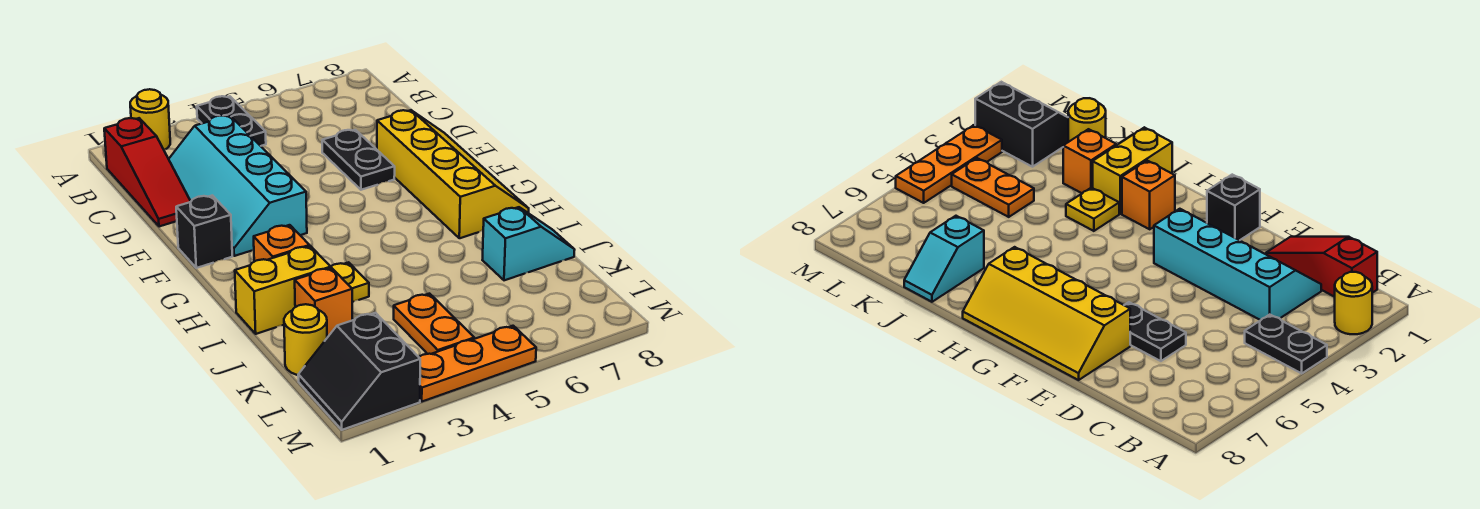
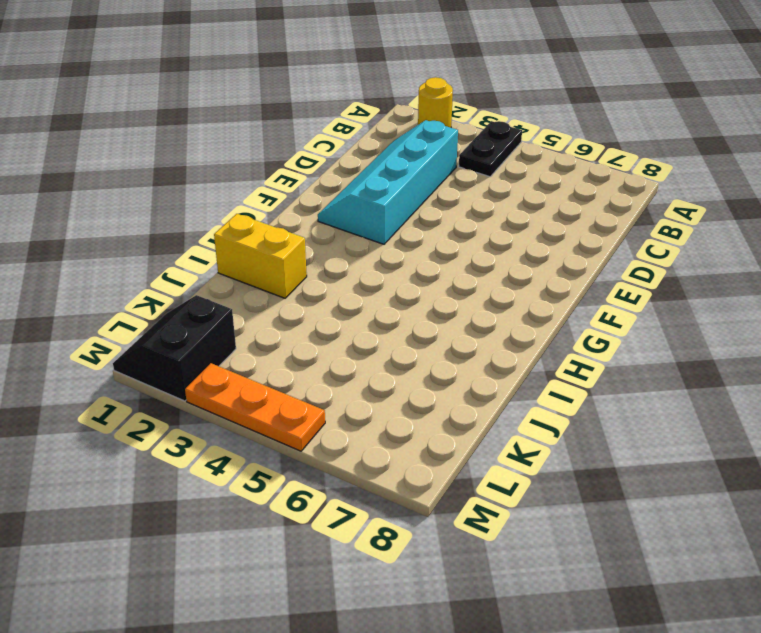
none -> red 1x3 slope [104,118,191,227]
none -> black 1x2 plate [322,130,395,190]
none -> yellow 2x4 slope [377,110,529,238]

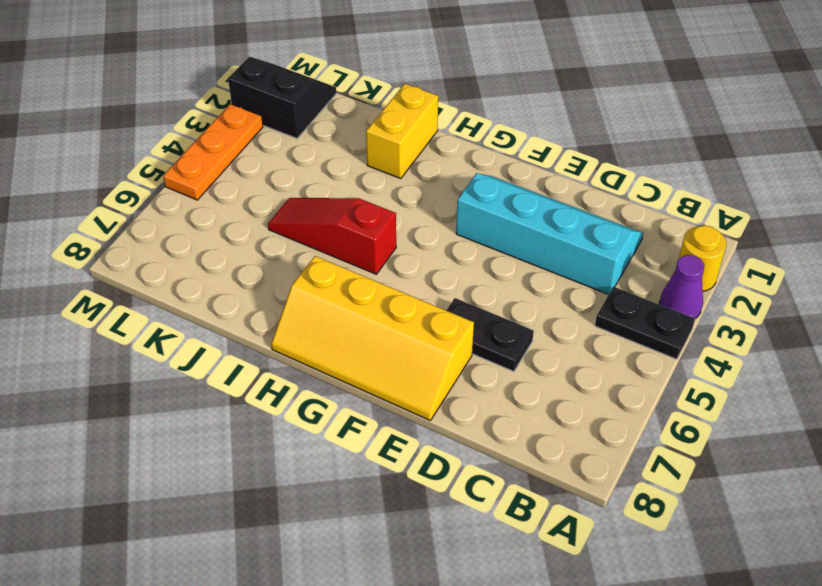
purple 1x1 cone [659,255,704,318] -> none
red 1x3 slope [268,198,396,274] -> red 1x3 slope moved to [104,118,191,227]
none -> black 1x1 brick [176,195,232,268]
none -> orange 1x1 brick [254,225,310,262]
none -> yellow 1x1 plate [331,262,369,302]

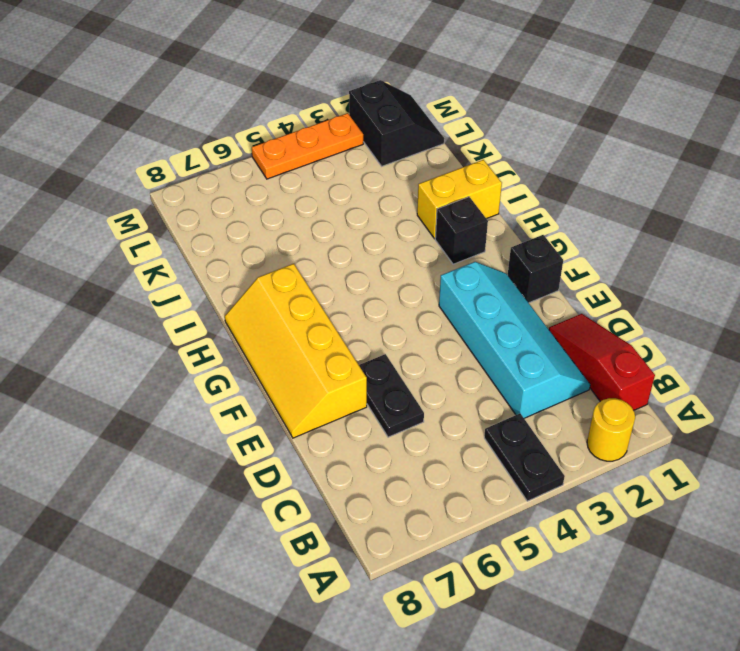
black 1x1 brick [435,197,488,264] -> orange 1x1 brick [254,225,310,262]
none -> yellow 1x1 plate [331,262,369,302]
none -> orange 1x1 brick [295,268,352,338]
none -> cyan 1x2 slope [483,207,575,280]

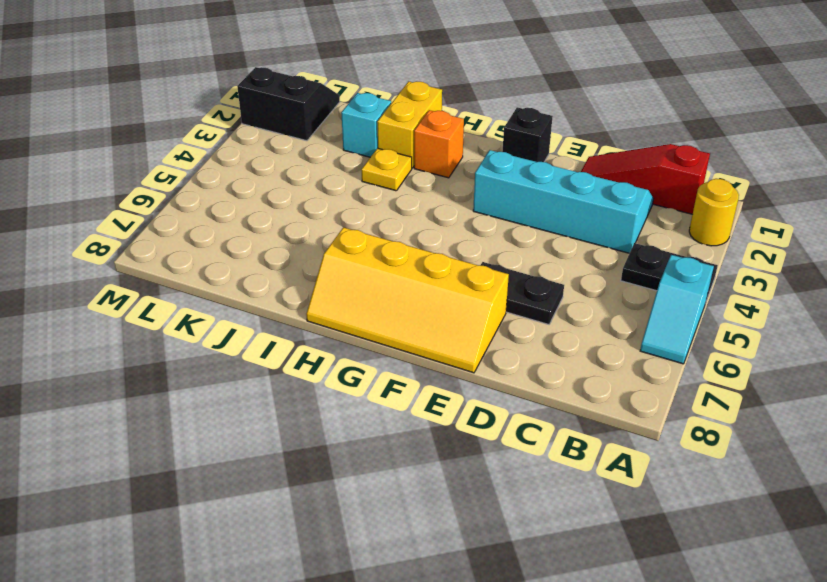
cyan 1x2 slope [640,255,714,364] -> cyan 1x2 slope moved to [483,207,575,280]
cyan 1x1 brick [341,93,391,157] -> orange 1x1 brick [295,268,352,338]
none -> yellow 1x1 round brick [284,304,327,375]
none -> orange 1x2 plate [394,294,474,354]
none -> orange 1x3 plate [419,326,536,402]

